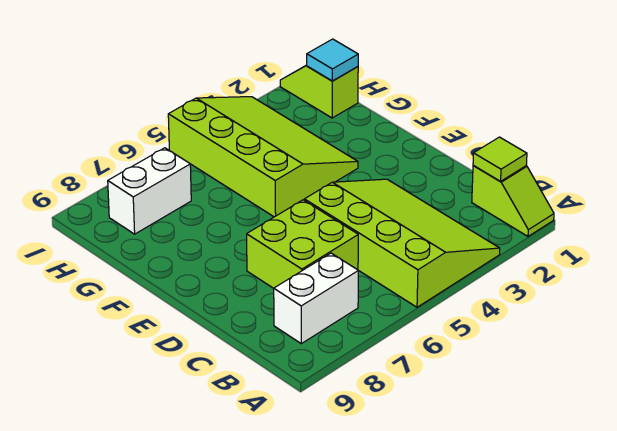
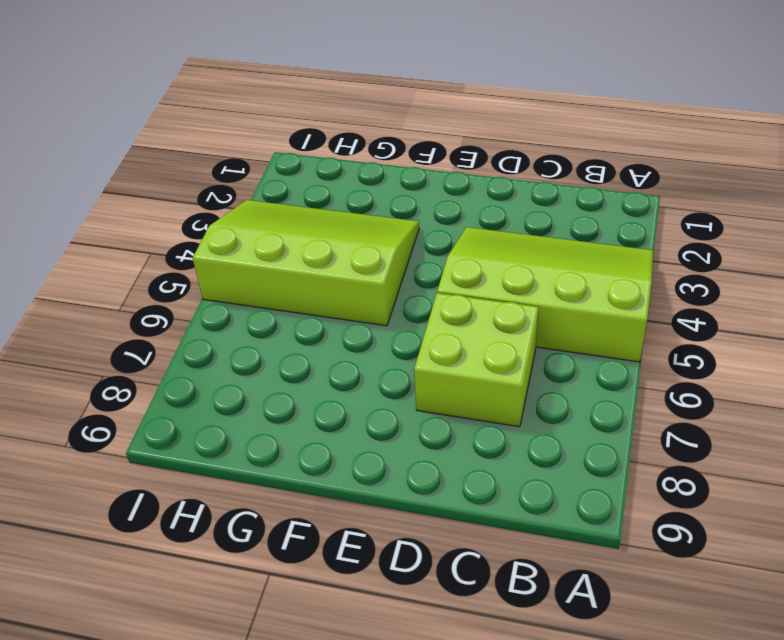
none -> lime 1x2 slope [472,166,554,236]
none -> white 1x2 brick [274,253,358,344]

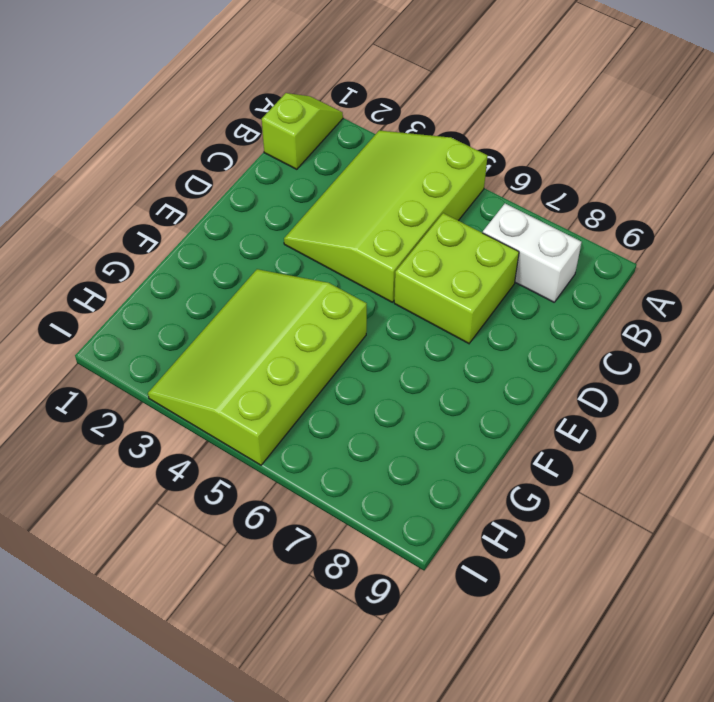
none -> lime 1x2 slope [280,65,358,118]
none -> white 1x2 brick [108,148,191,234]

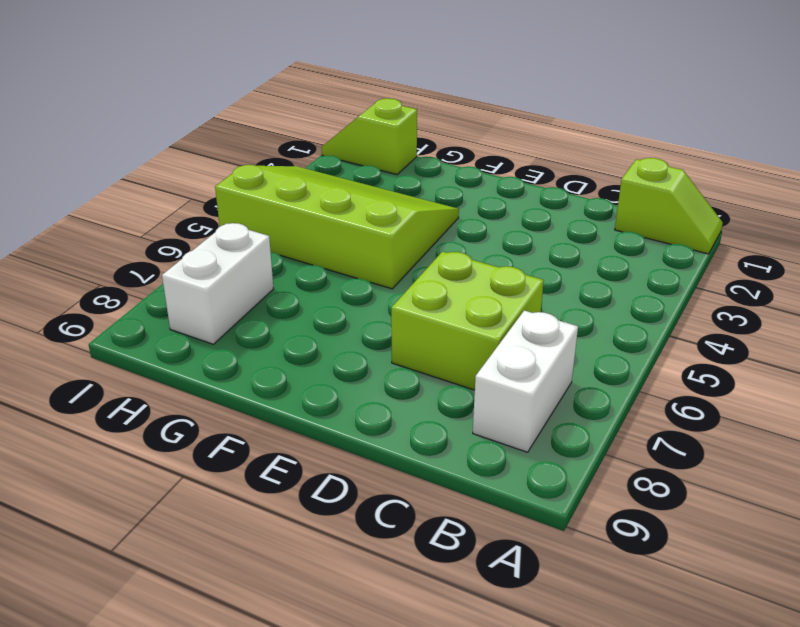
none -> lime 3x4 slope [304,179,500,307]
none -> lime 1x1 tile [473,137,527,181]

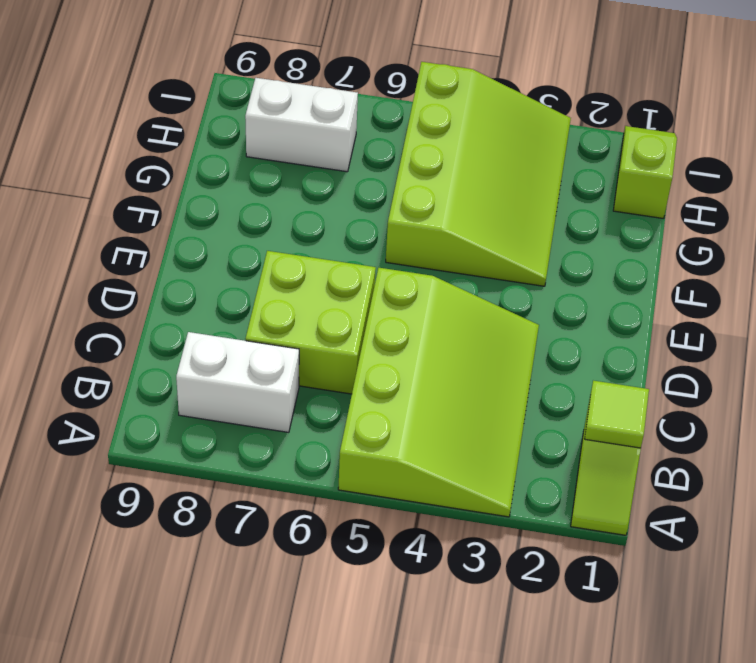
none -> cyan 1x1 tile [307,39,358,81]

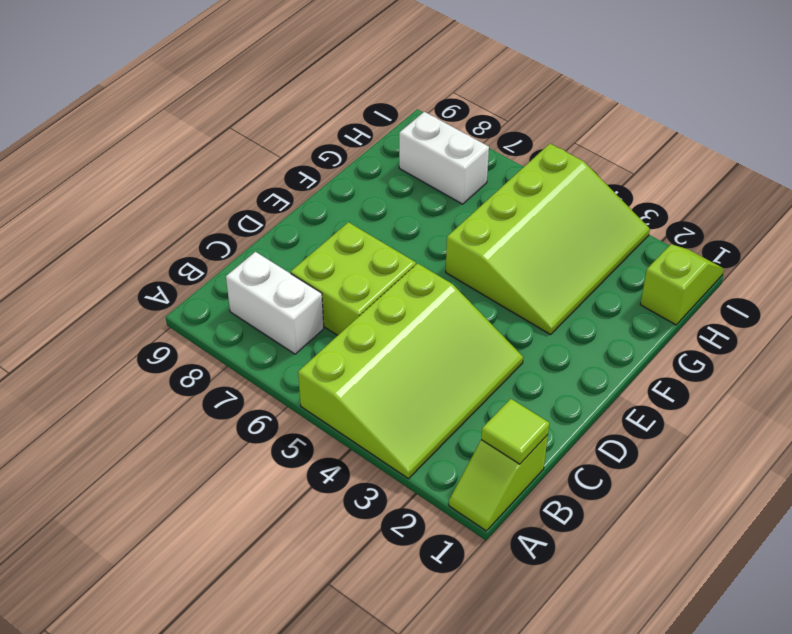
none -> cyan 1x1 tile [307,39,358,81]

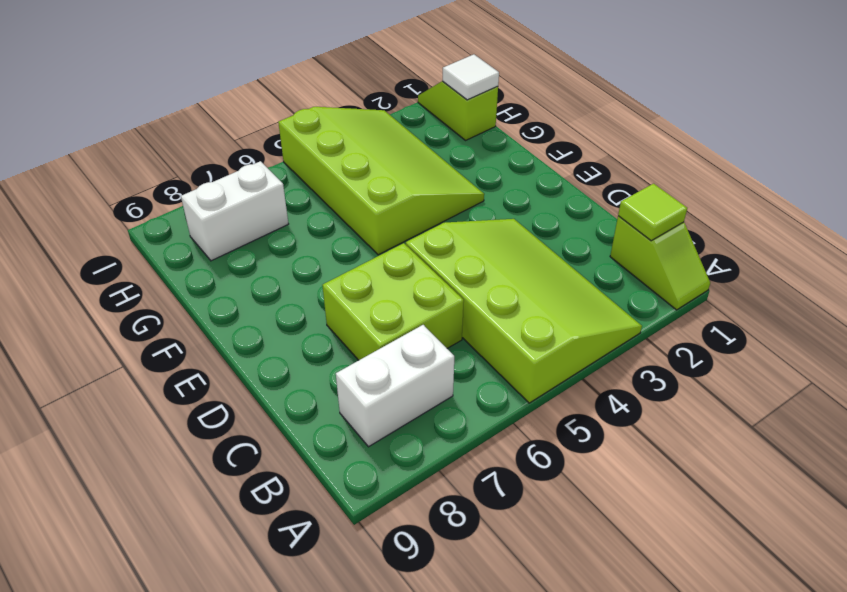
white 1x1 tile [443,54,499,100] -> cyan 1x1 tile [307,39,358,81]

